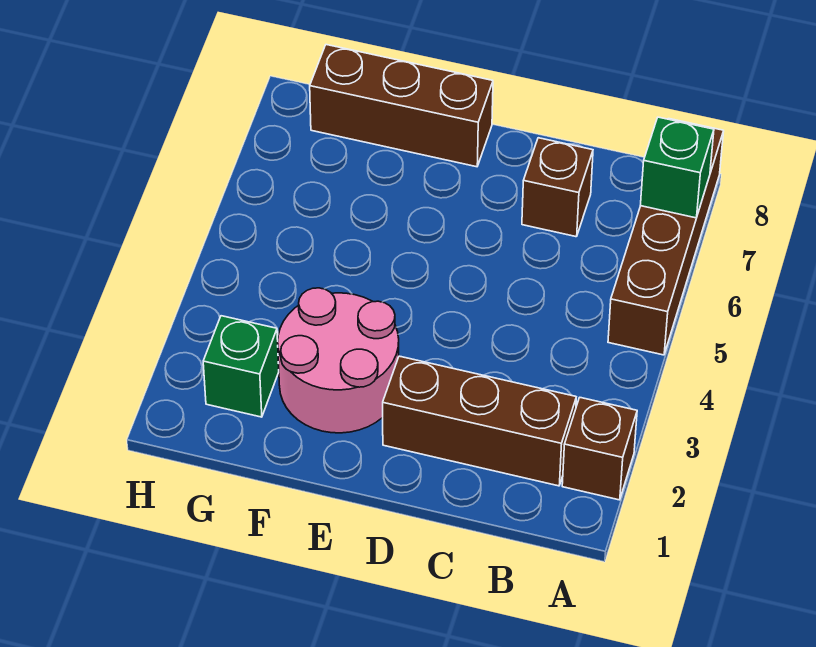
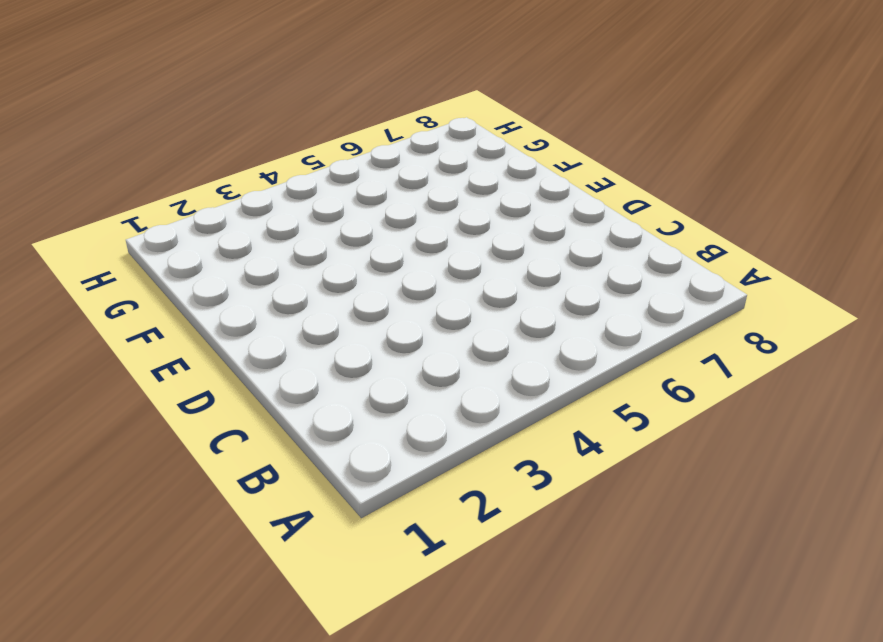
none -> brown 1x1 brick [562,398,637,500]
none -> brown 1x4 brick [608,119,724,355]

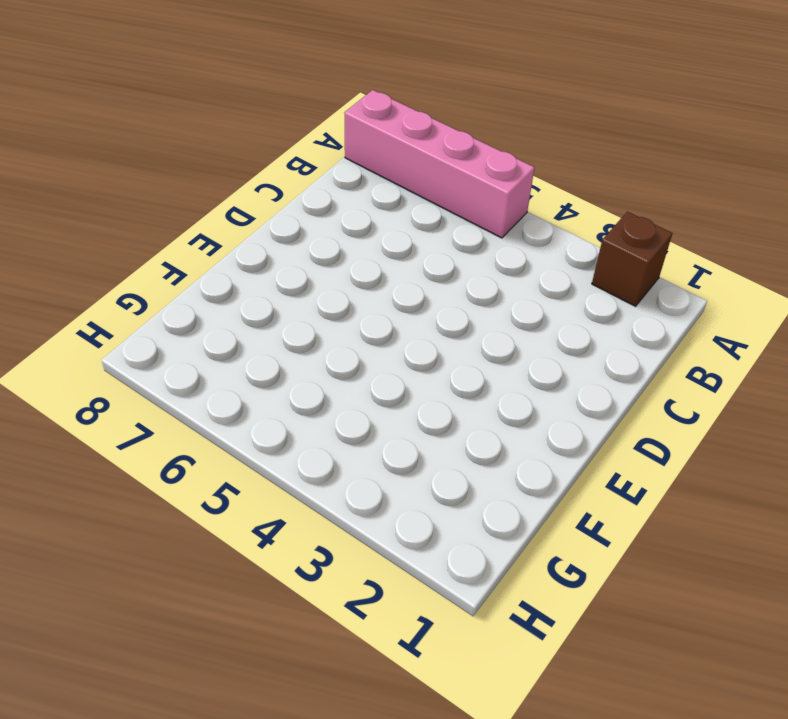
pink 1x4 brick [344,90,535,238] -> brown 1x4 brick [608,119,724,355]
none -> brown 1x3 brick [383,356,576,486]
none -> brown 1x1 brick [522,138,593,237]

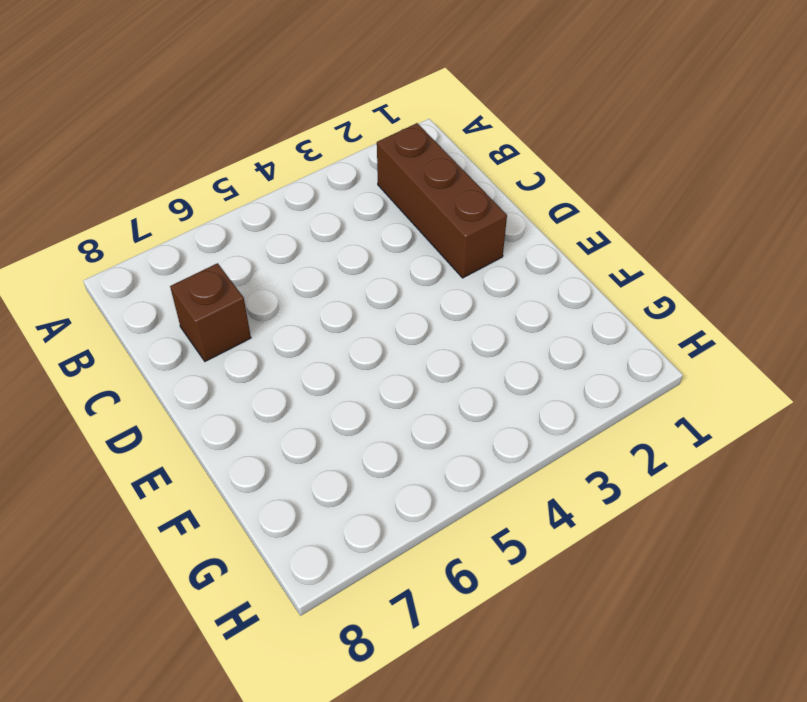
none -> brown 1x1 brick [562,398,637,500]
none -> brown 1x4 brick [608,119,724,355]

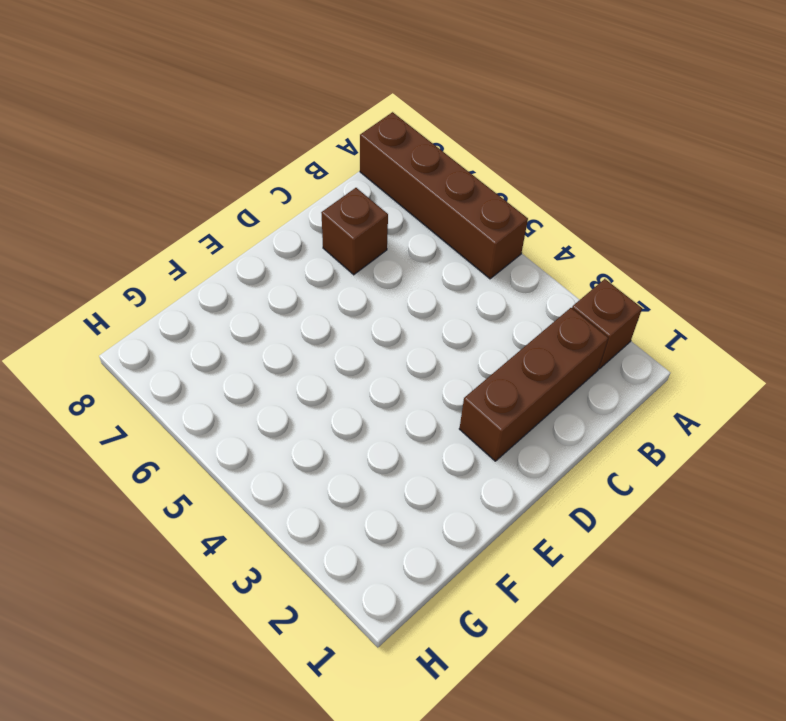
none -> pink 2x2 round brick [278,288,399,433]
none -> brown 1x3 brick [310,45,493,167]

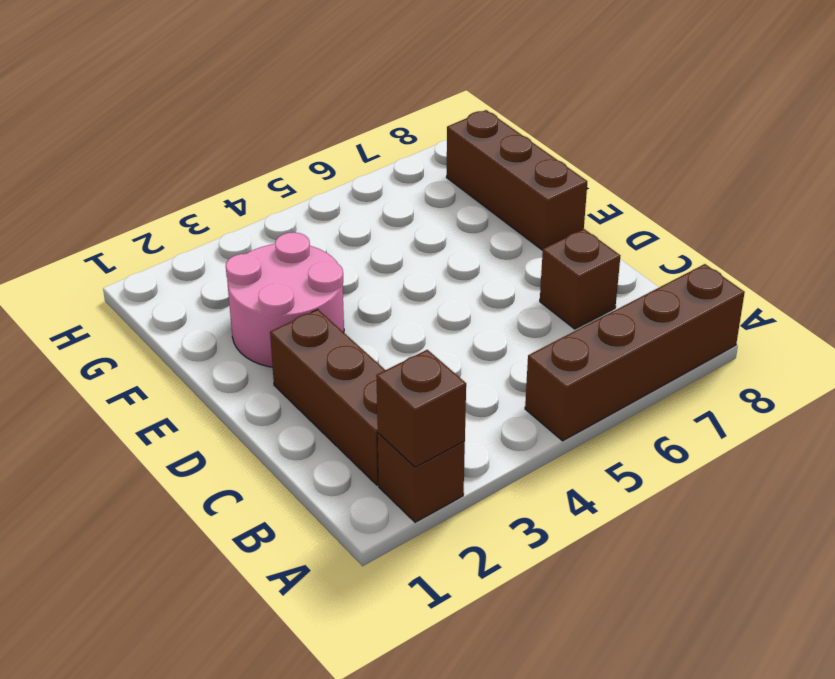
brown 1x1 brick [376,350,466,467] -> none
none -> green 1x1 brick [203,316,279,417]
none -> green 1x1 brick [640,117,714,218]

